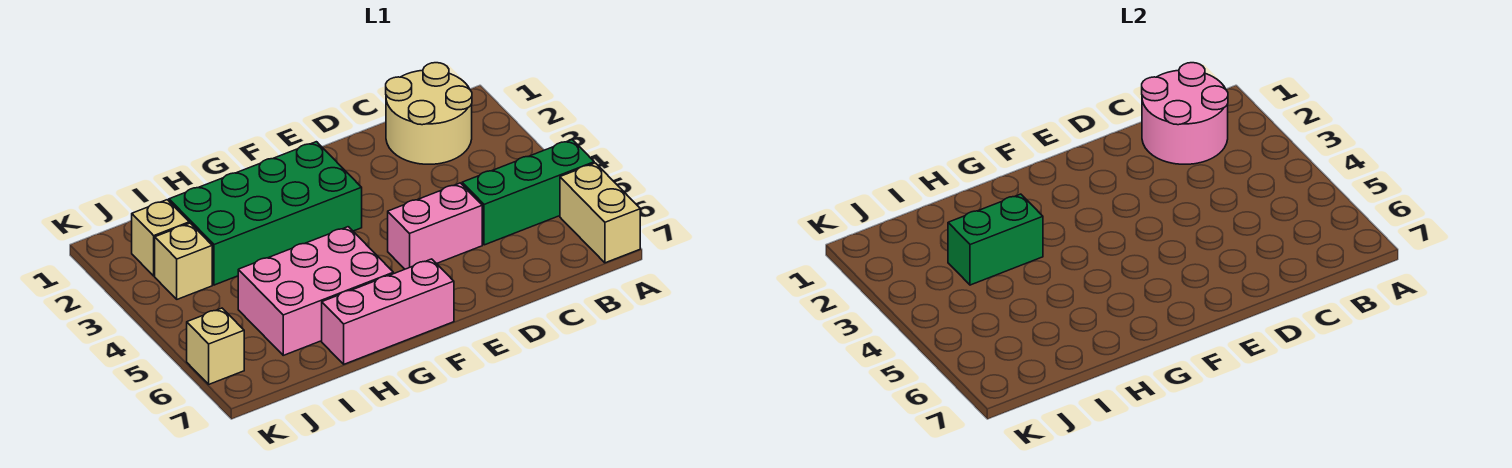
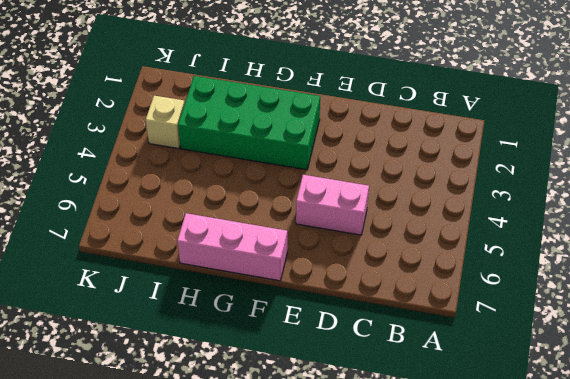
none -> green 1x3 brick [462,140,594,245]
none -> tan 1x2 brick [560,163,640,263]
none -> tan 2x2 round brick [386,63,472,164]

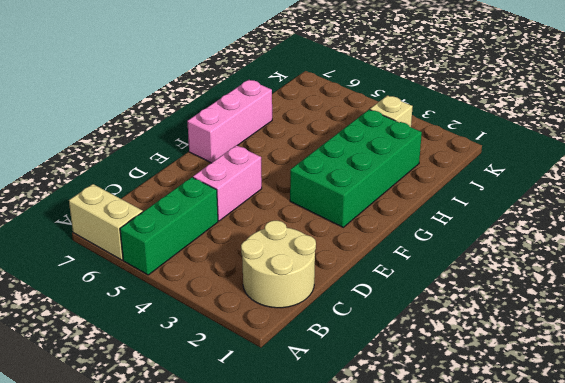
none -> pink 2x3 brick [238,227,393,355]
none -> tan 1x1 brick [132,200,189,276]
none -> tan 1x1 brick [187,308,244,384]

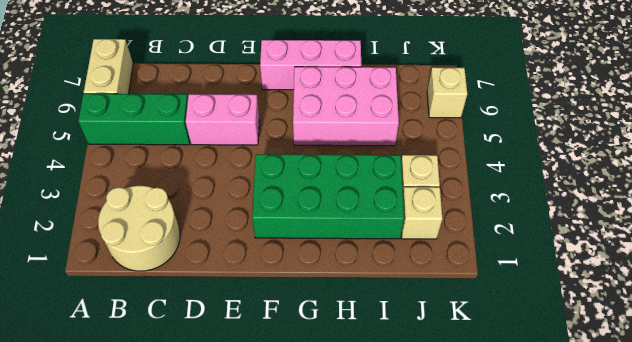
none -> pink 2x2 round brick [1142,63,1228,164]
none -> green 1x2 brick [948,194,1043,285]

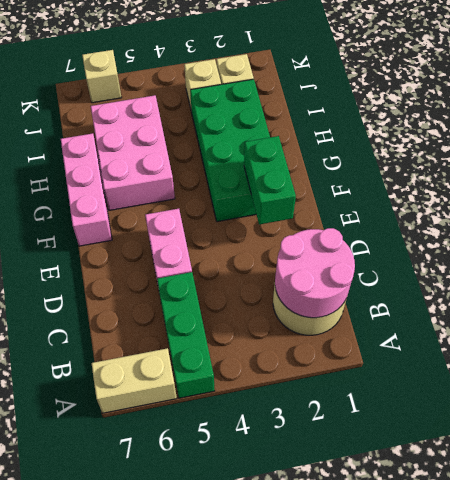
green 1x2 brick [244,136,296,224] -> green 1x2 brick moved to [948,194,1043,285]

